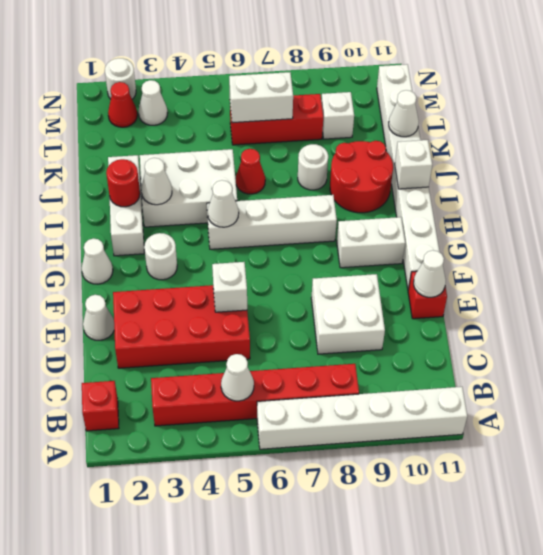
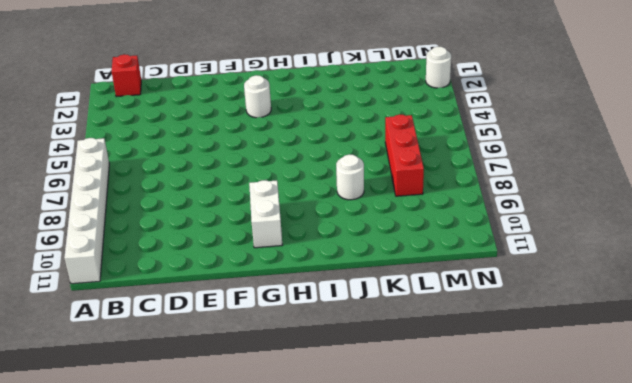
none -> red 1x6 brick [151,364,359,426]
none -> red 2x4 brick [113,285,250,368]
none -> white 2x2 brick [311,274,385,354]
none -> white 1x1 cone [83,295,114,340]

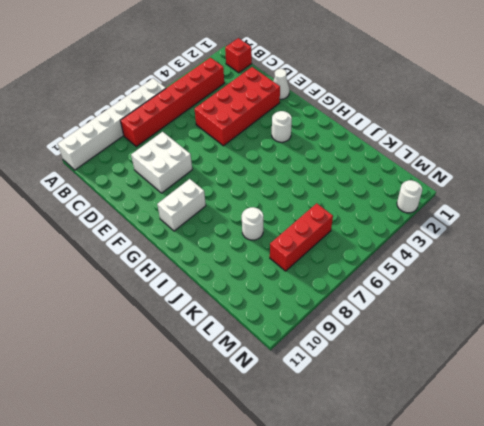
none -> red 1x1 brick [408,271,447,319]
none -> white 1x8 brick [377,64,440,290]
none -> white 1x1 cone [82,238,113,284]
none -> white 1x3 brick [108,155,144,256]

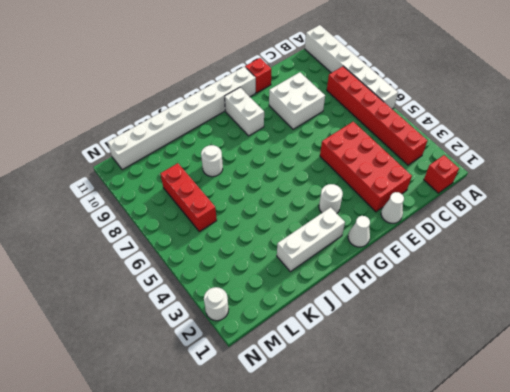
none -> white 1x4 brick [207,195,337,249]
none -> white 2x3 brick [140,149,237,227]
none -> red 2x2 round brick [330,141,393,213]
none -> red 1x1 cone [236,149,265,194]

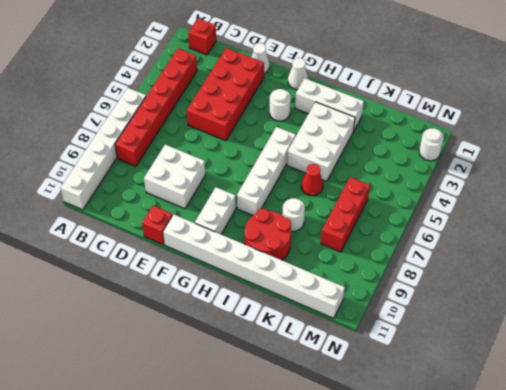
none -> white 1x1 brick [321,92,354,139]
none -> red 1x1 cone [108,82,137,127]
none -> white 1x1 cone [138,80,167,125]
none -> white 1x1 cone [221,354,254,401]

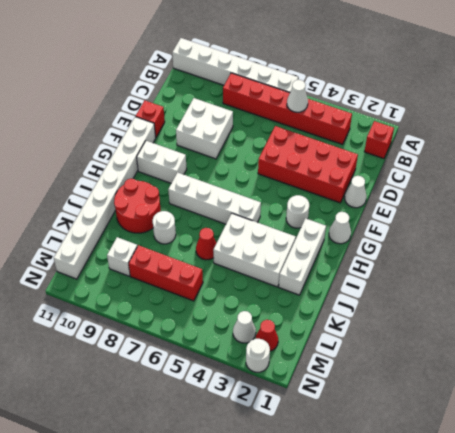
none -> white 1x1 brick [212,262,247,312]
none -> white 1x1 cone [414,250,446,297]
none -> white 1x1 cone [207,180,239,227]
none -> red 1x1 round brick [106,159,140,207]

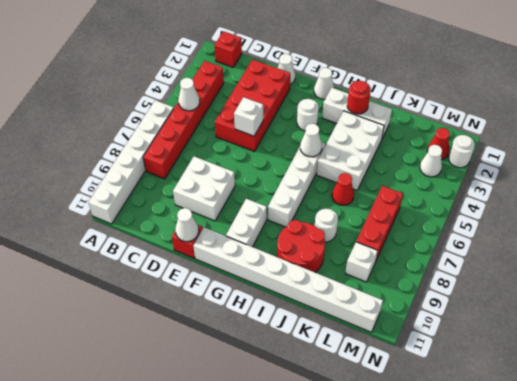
none -> white 1x1 cone [141,158,172,205]
none -> white 1x1 brick [395,140,432,189]
none -> white 1x1 cone [389,90,419,137]
none -> white 1x2 brick [229,72,293,123]

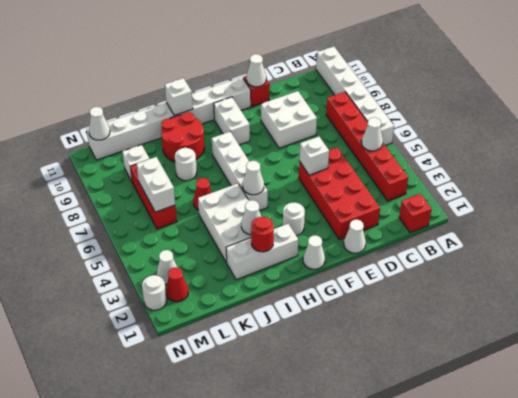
white 1x1 cone [89,107,110,140] -> white 1x1 cone moved to [389,90,419,137]

